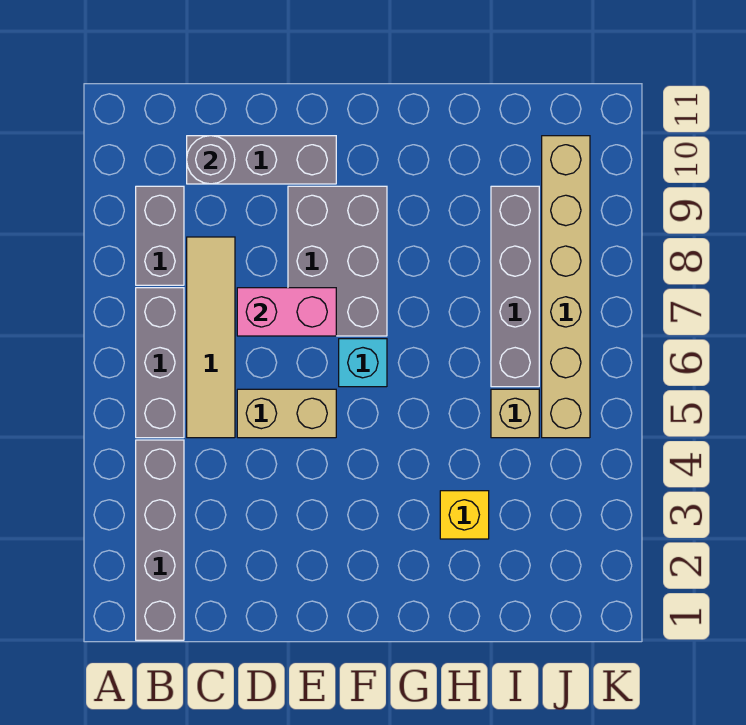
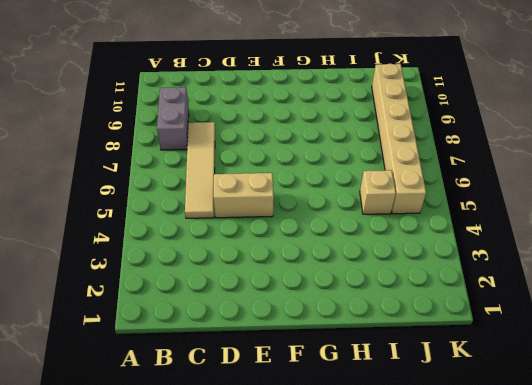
none -> grey 1x4 brick [136,440,184,640]
none -> grey 1x3 brick [136,288,184,438]
none -> grey 1x3 brick [187,136,336,184]

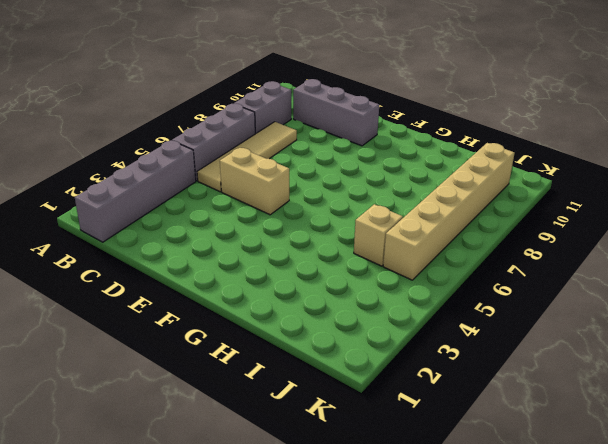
none -> grey 2x3 brick [288,186,387,336]
none -> cyan 1x1 brick [339,339,387,387]
none -> yellow 1x1 brick [440,491,489,539]

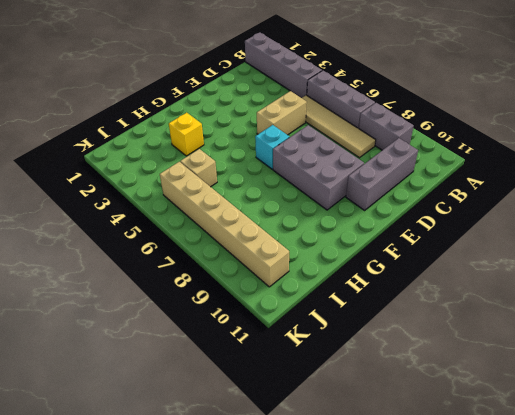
none -> grey 1x4 brick [491,186,539,387]
none -> grey 1x1 round brick [187,136,235,184]
none -> pink 1x2 brick [237,288,336,336]

